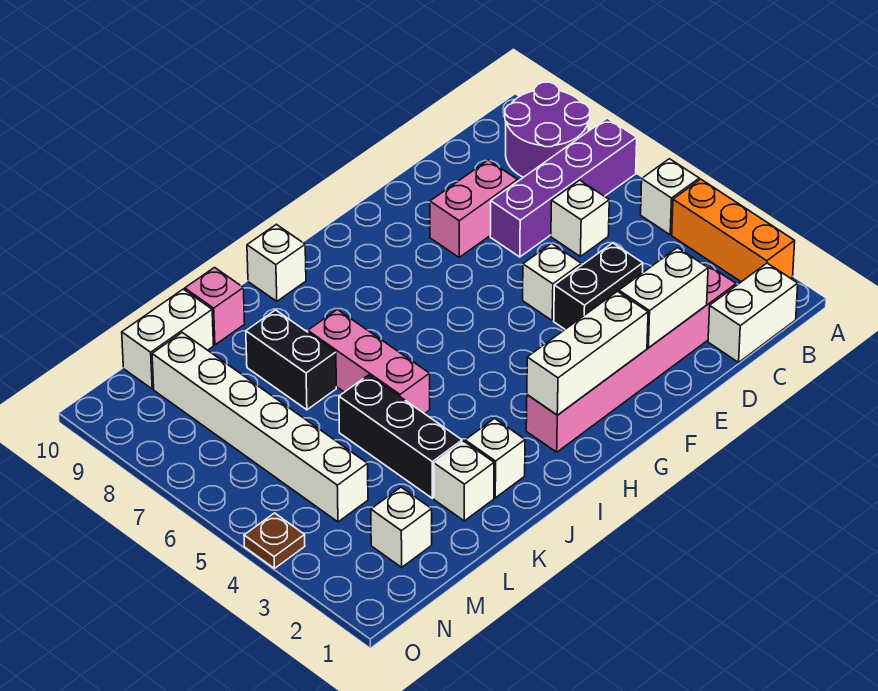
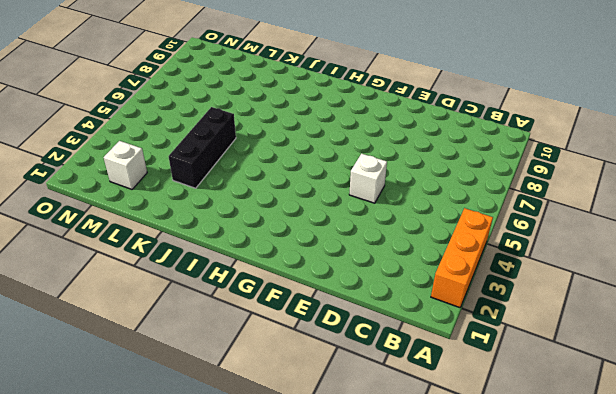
none -> white 1x1 brick [641,159,699,235]
none -> purple 1x4 brick [490,118,637,257]
none -> purple 2x2 round brick [505,82,590,177]

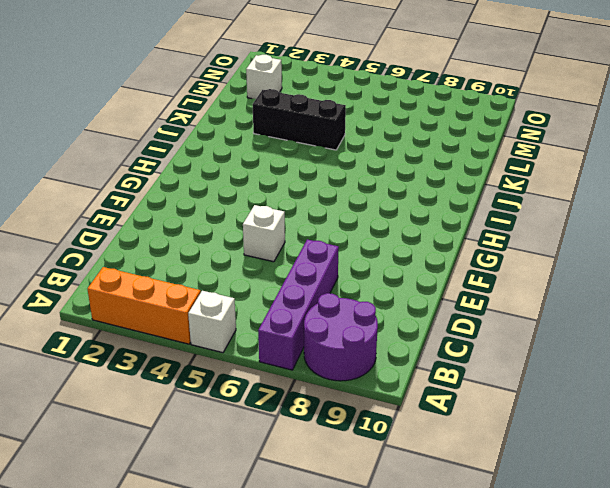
none -> white 1x2 brick [708,263,798,362]
none -> pink 1x6 brick [526,264,736,452]
none -> white 1x1 brick [551,180,609,256]

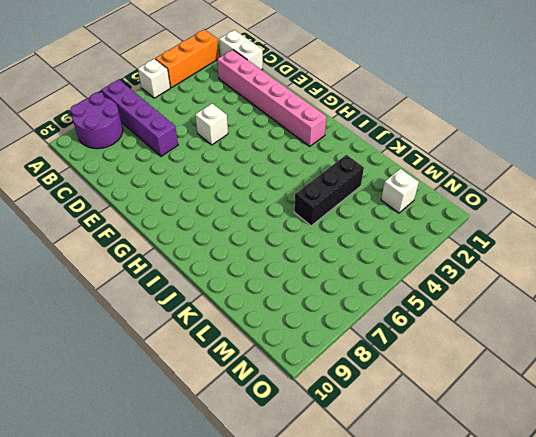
none -> white 1x1 brick [551,180,609,256]
none -> black 1x2 brick [554,243,643,329]
none -> pink 1x2 brick [430,160,518,257]

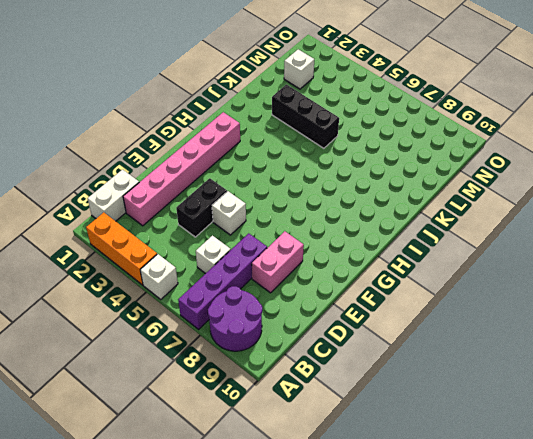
none -> white 1x1 brick [247,224,306,301]
none -> white 1x1 brick [465,418,525,498]
none -> pink 1x3 brick [308,310,430,414]

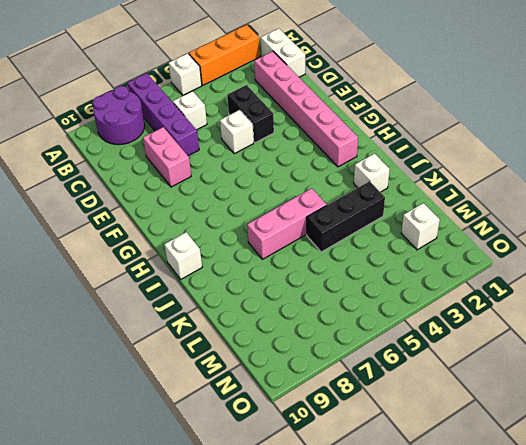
none -> white 1x1 brick [434,441,494,521]
none -> black 1x2 brick [246,310,336,410]
none -> pink 1x1 brick [185,268,245,345]

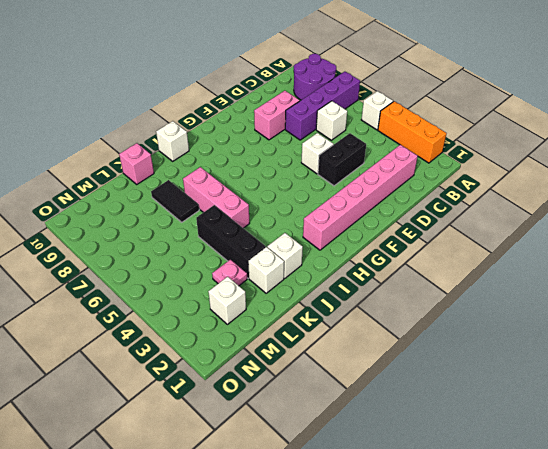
black 1x2 tile [151,180,199,222] -> black 1x2 brick [246,310,336,410]
pink 1x1 plate [212,259,247,286] -> none
none -> white 1x2 brick [708,263,798,362]
none -> white 1x2 brick [122,289,213,389]
none -> white 1x6 brick [152,333,368,522]

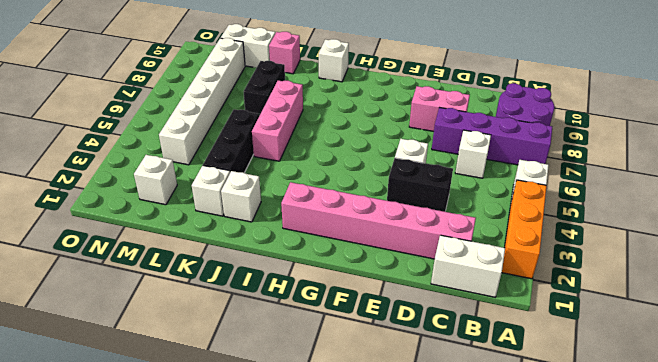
none -> brown 1x1 plate [244,513,305,568]
none -> white 1x2 brick [619,248,708,348]
none -> white 1x3 brick [527,291,648,415]

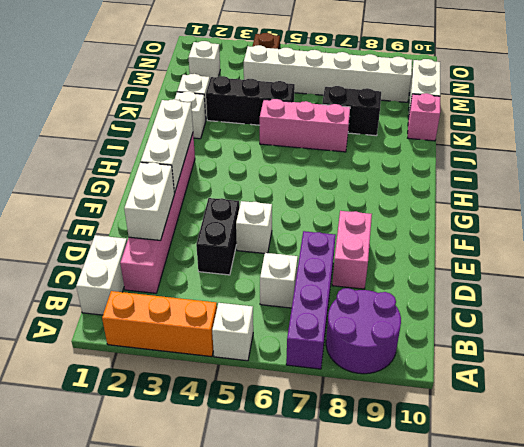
none -> white 1x1 brick [247,224,306,301]

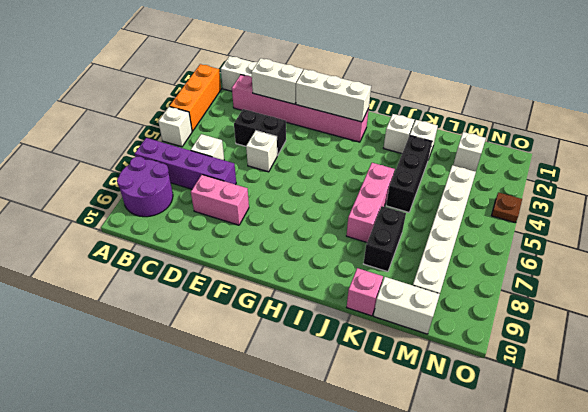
none -> white 1x1 brick [247,224,306,301]

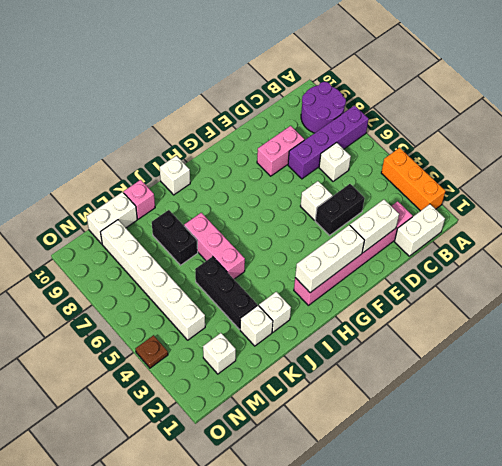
none -> white 1x1 brick [641,159,699,235]

